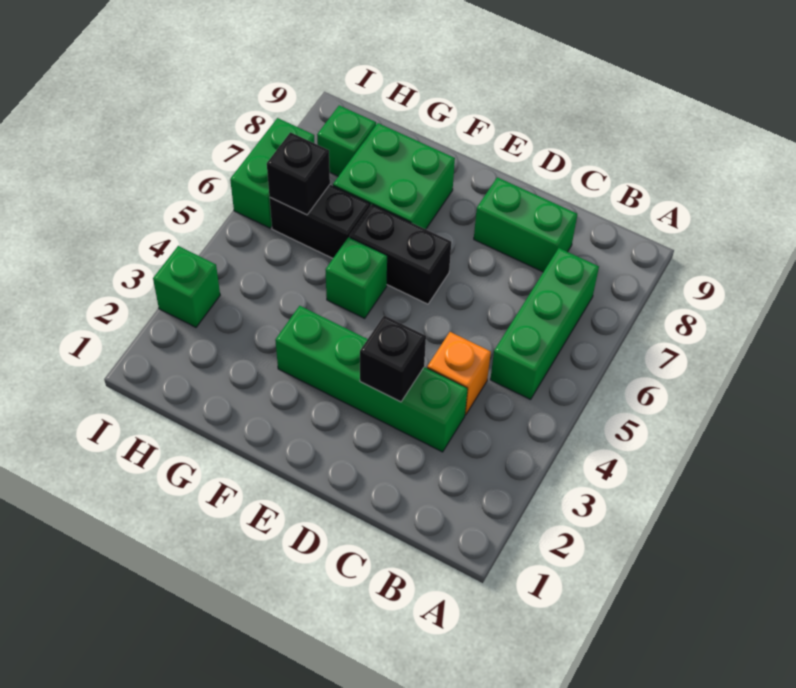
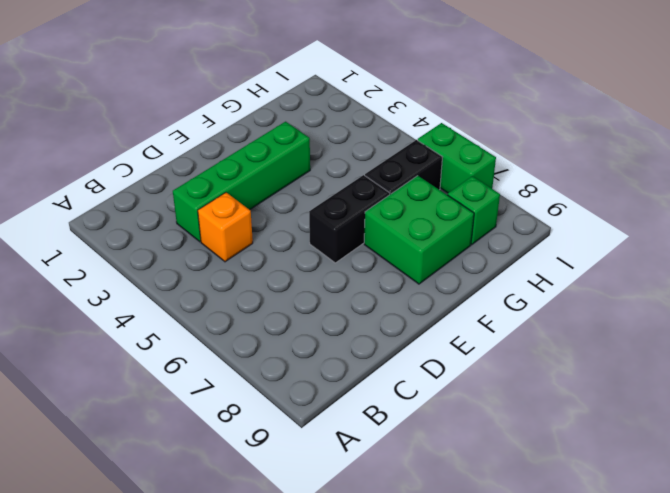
none -> green 1x3 brick [490,248,599,400]
none -> green 1x2 brick [474,177,577,272]
none -> green 1x1 brick [325,237,387,318]

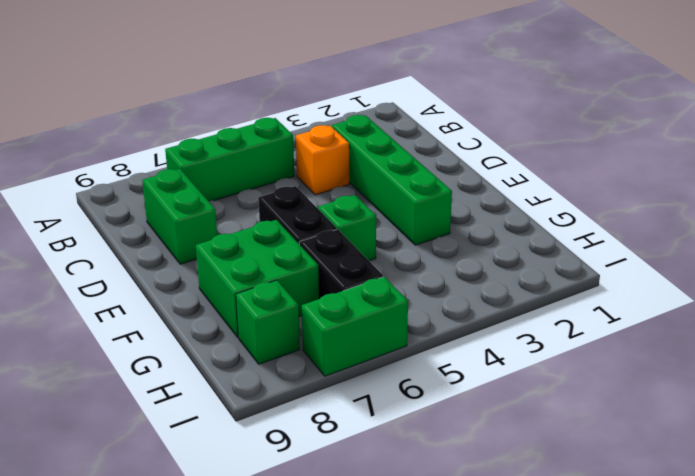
none -> green 1x1 brick [153,246,220,327]
none -> black 1x1 brick [360,316,426,402]
none -> black 1x1 brick [267,132,330,215]

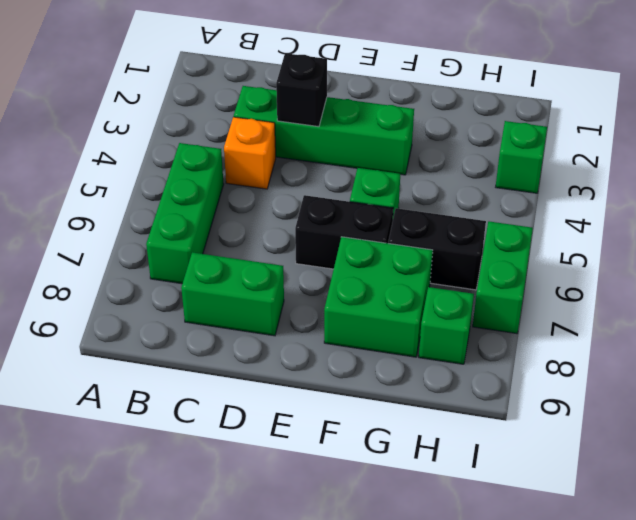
none -> black 1x1 brick [267,132,330,215]

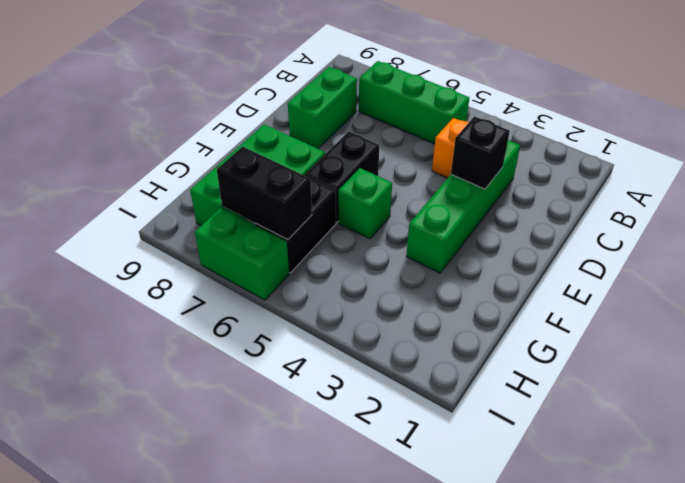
black 1x2 brick [217,147,312,240] -> black 1x1 brick [267,132,330,215]
none -> green 1x1 brick [153,246,220,327]

